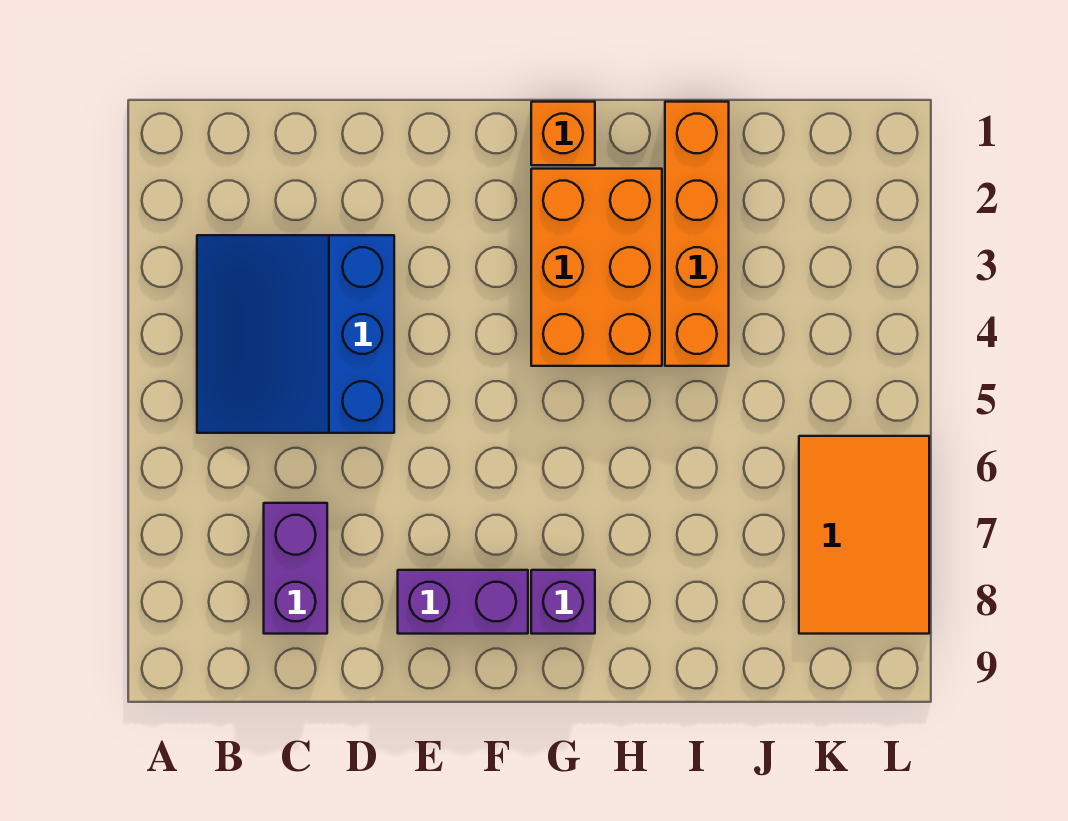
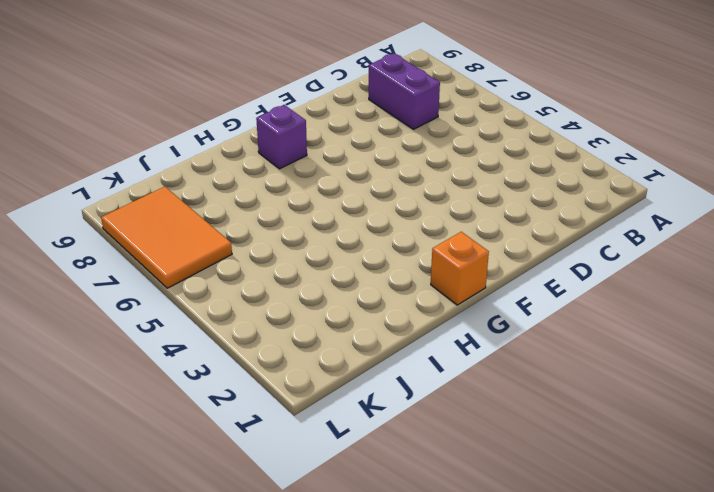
none -> blue 3x3 slope [197,235,394,433]
none -> purple 1x2 brick [398,570,528,634]

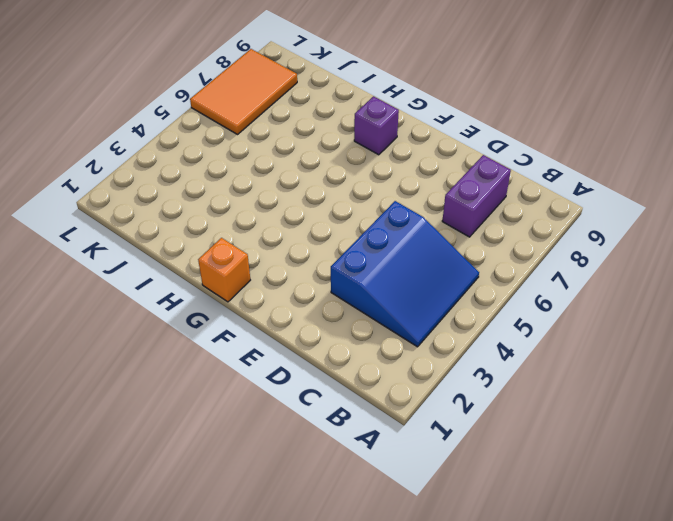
none -> purple 1x2 brick [398,570,528,634]
none -> orange 2x3 brick [531,169,662,366]

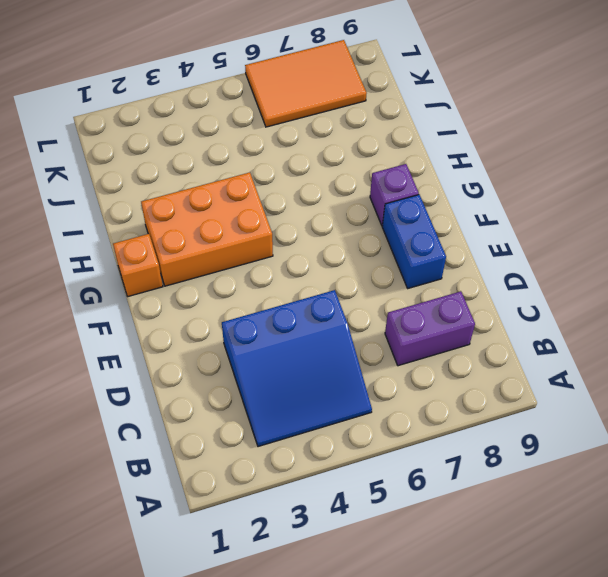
blue 1x2 brick [382,195,446,288] -> purple 1x2 brick [398,570,528,634]
none -> orange 1x4 brick [665,102,729,366]

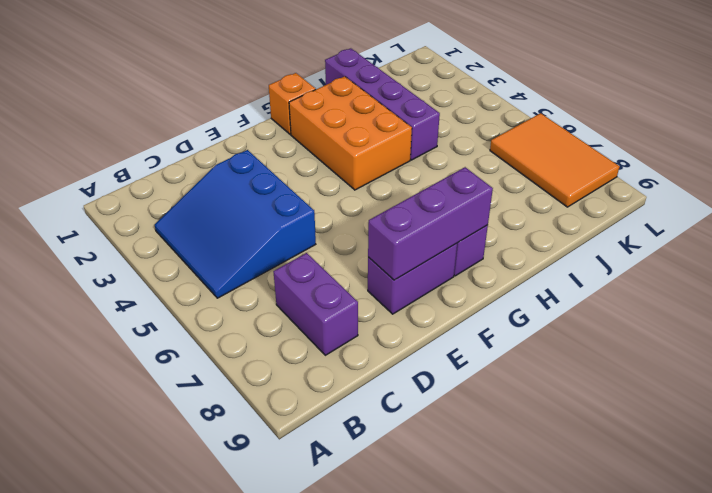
purple 1x3 brick [368,167,493,280] -> none
purple 1x4 brick [325,48,440,160] -> orange 1x4 brick [665,102,729,366]

